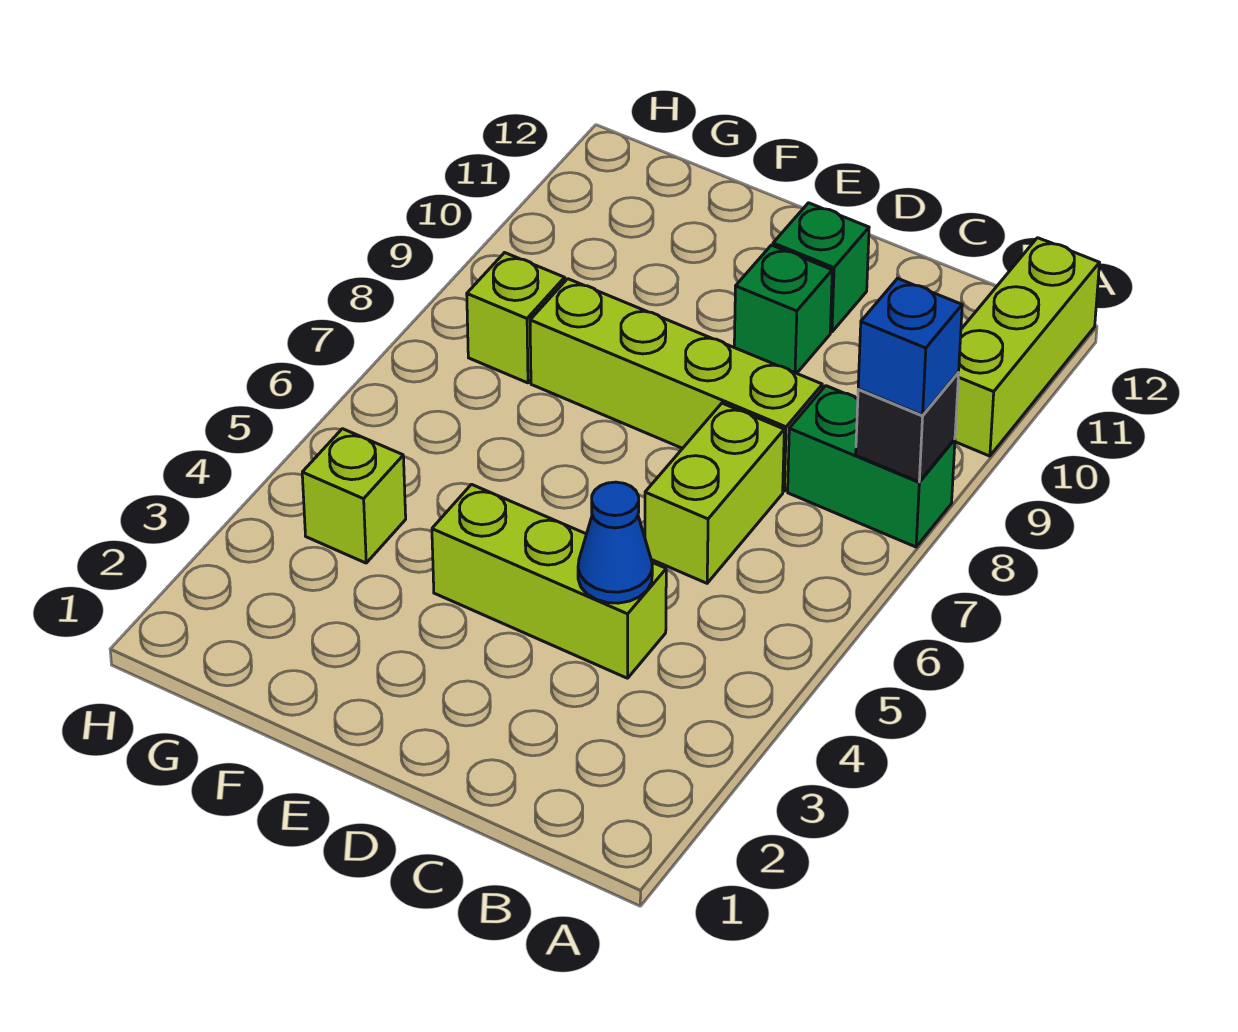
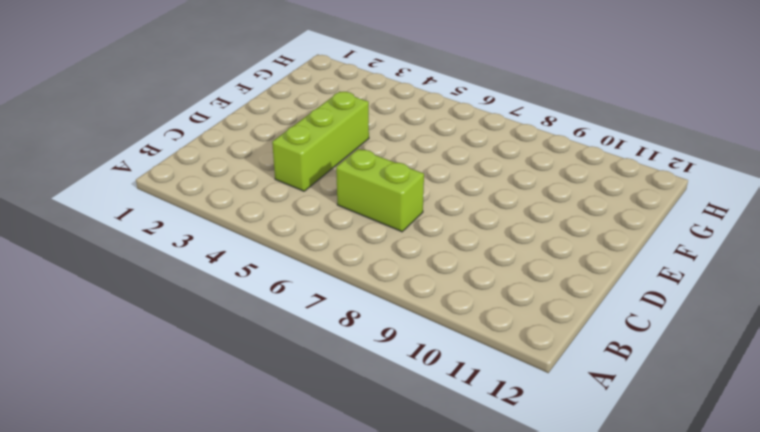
none -> green 1x2 brick [788,386,955,547]
none -> lime 1x3 brick [955,238,1099,456]
none -> lime 1x4 brick [530,279,822,491]

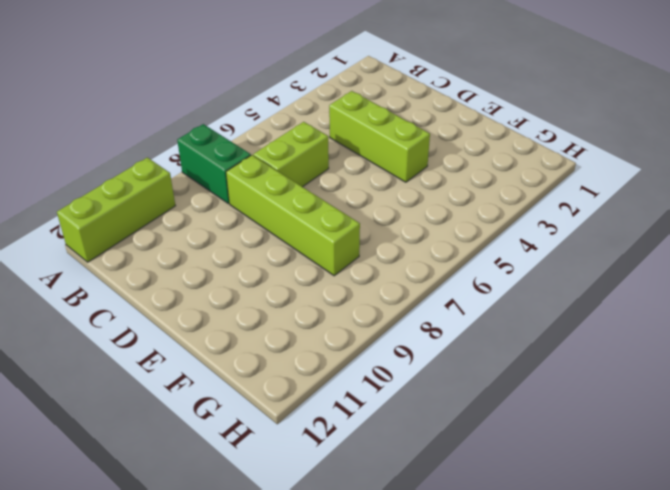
none -> green 1x1 brick [734,245,832,373]
none -> green 1x1 brick [773,203,869,332]
none -> lime 1x1 brick [302,429,406,563]

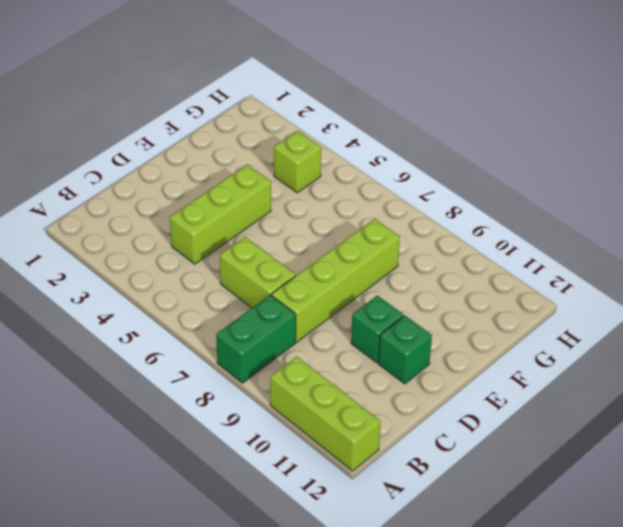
none -> lime 1x1 brick [467,253,565,383]
none -> black 1x1 brick [856,373,959,482]
none -> blue 1x1 cone [578,482,652,603]

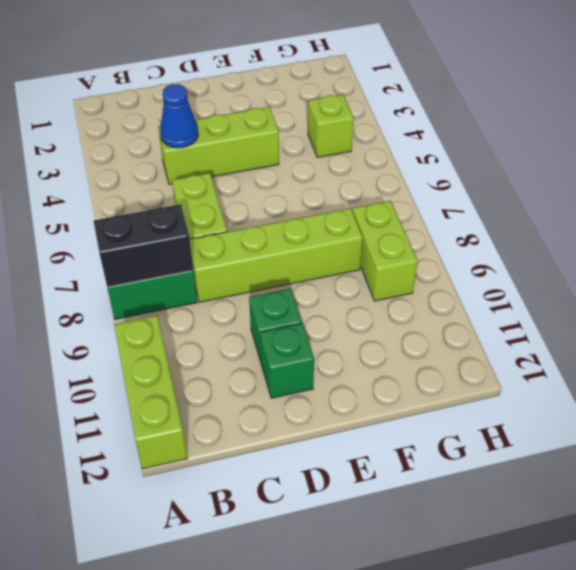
black 1x2 brick [94,204,193,287] -> black 1x1 brick [856,373,959,482]
lime 1x2 brick [353,201,418,301] -> lime 1x1 brick [467,253,565,383]
none -> blue 1x1 brick [858,278,962,415]

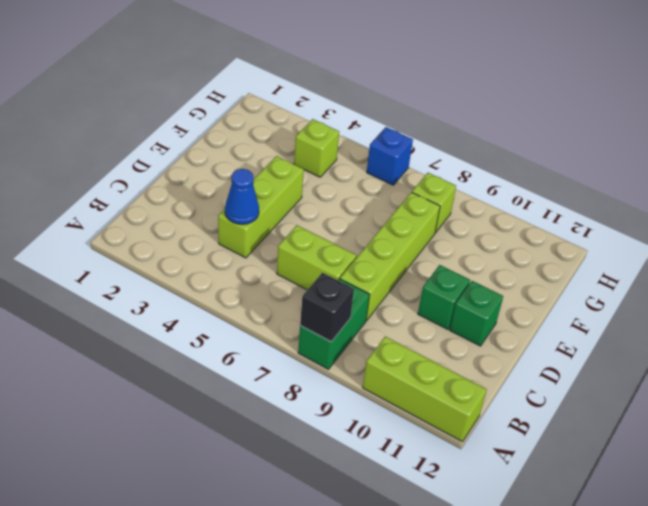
blue 1x1 brick [367,127,413,185] -> blue 1x1 brick moved to [858,278,962,415]

